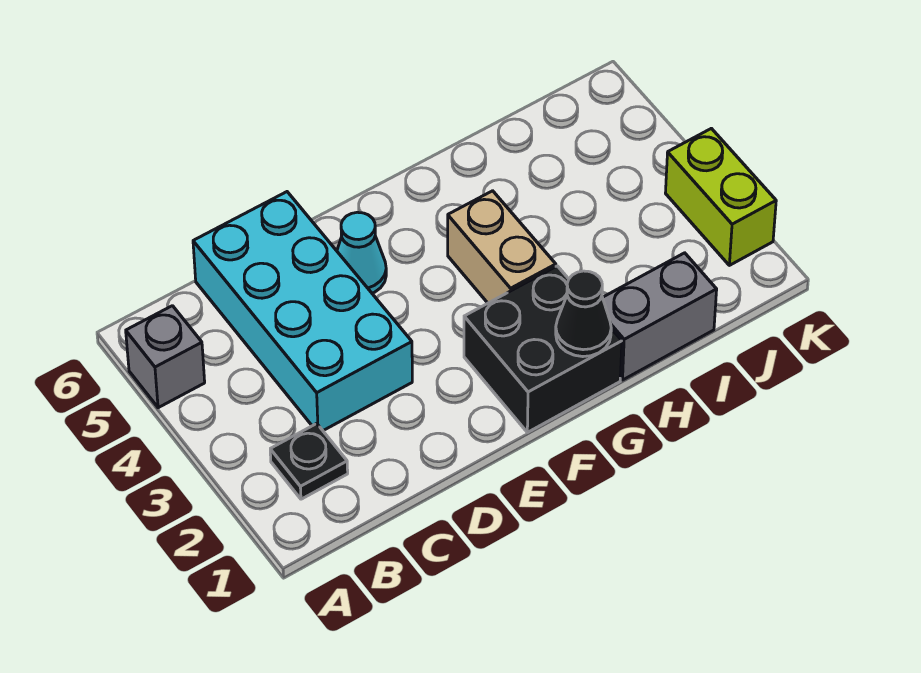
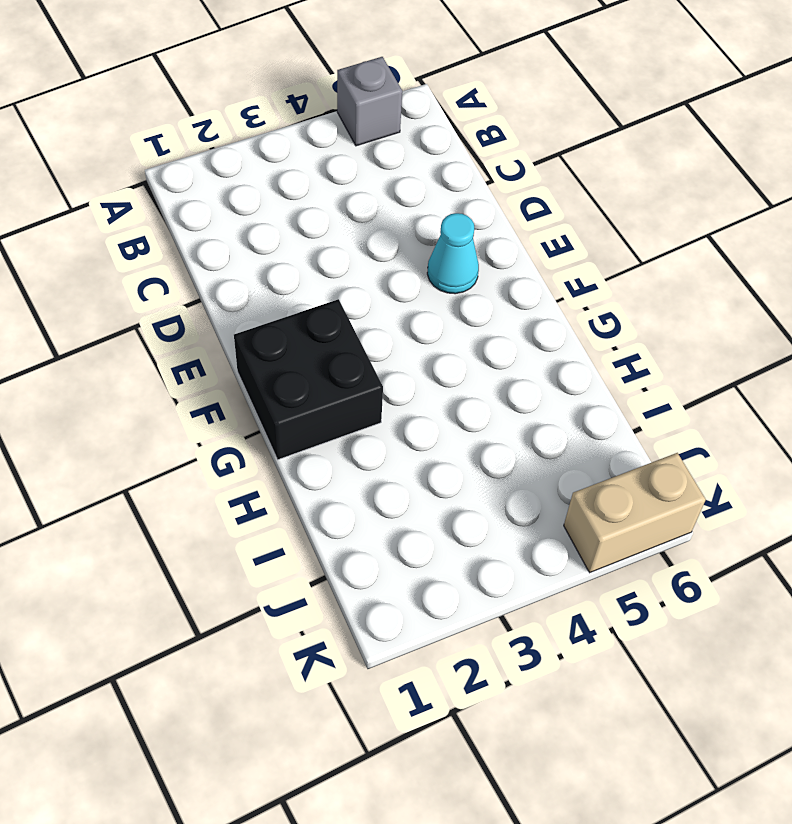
tan 1x2 brick [564,453,706,573] -> tan 1x2 brick moved to [448,191,556,303]
none -> black 1x1 plate [270,424,348,499]
none -> cyan 2x4 brick [193,192,412,431]

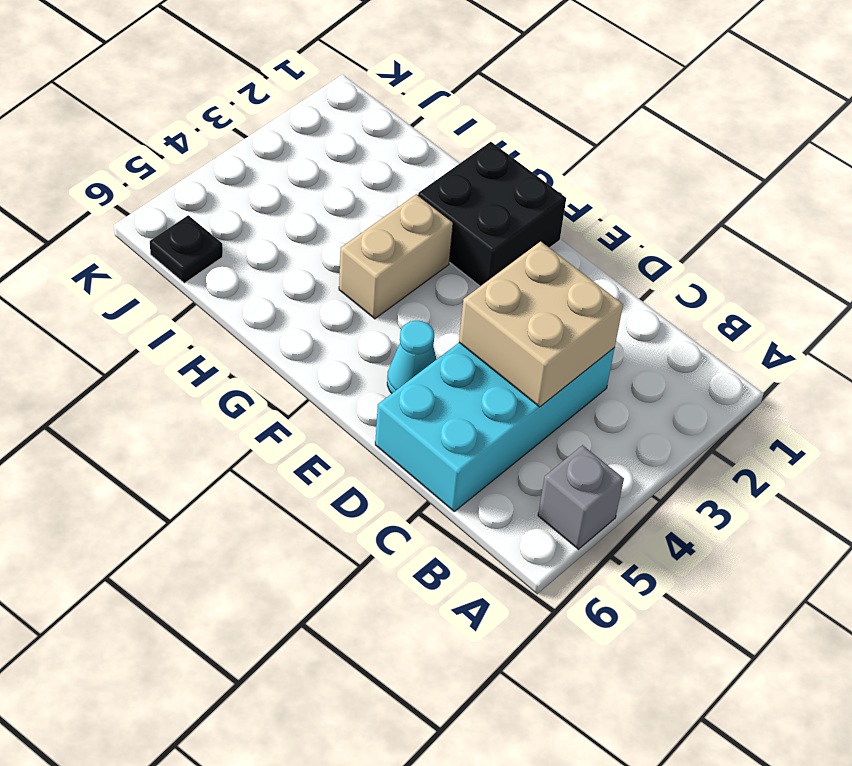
tan 2x2 brick [459,241,623,407] -> none
black 1x1 plate [150,215,223,283] -> black 1x1 plate moved to [270,424,348,499]
none -> grey 1x2 brick [603,253,717,380]
none -> lime 1x2 brick [666,128,776,265]

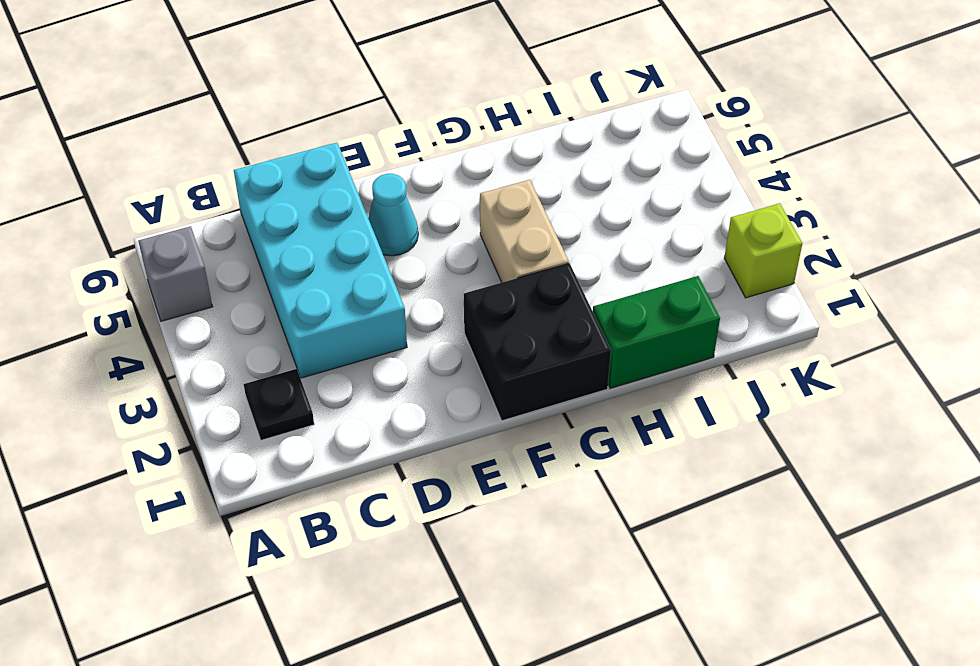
green 1x2 brick [593,276,720,388] -> grey 1x2 brick [603,253,717,380]
lime 1x1 brick [724,203,802,298] -> lime 1x2 brick [666,128,776,265]
none -> black 1x1 cone [556,271,611,357]

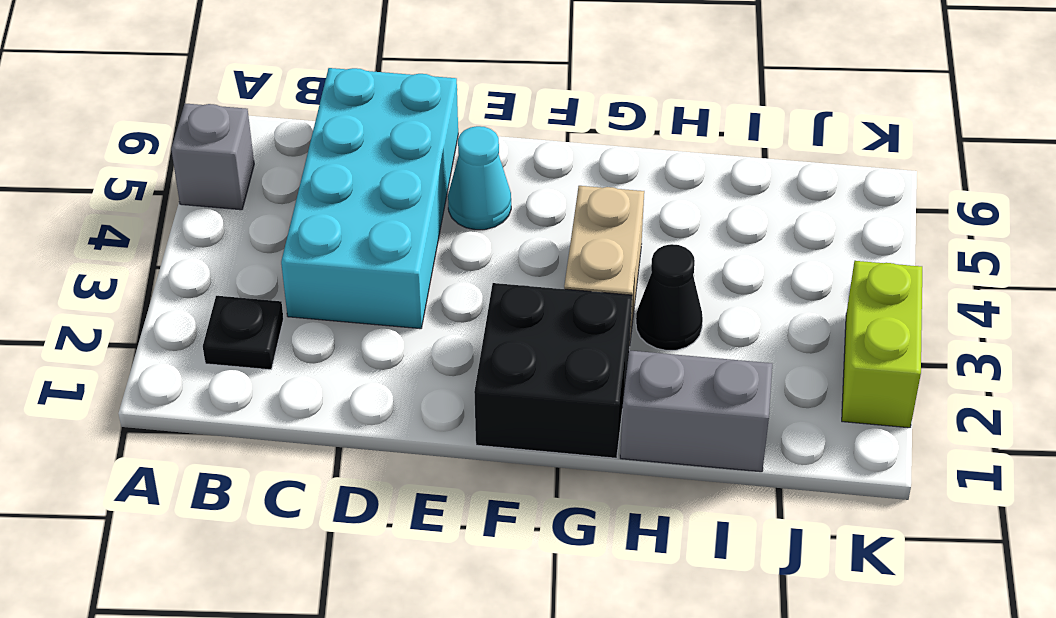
black 1x1 cone [636,244,703,350] -> black 1x1 cone moved to [556,271,611,357]

